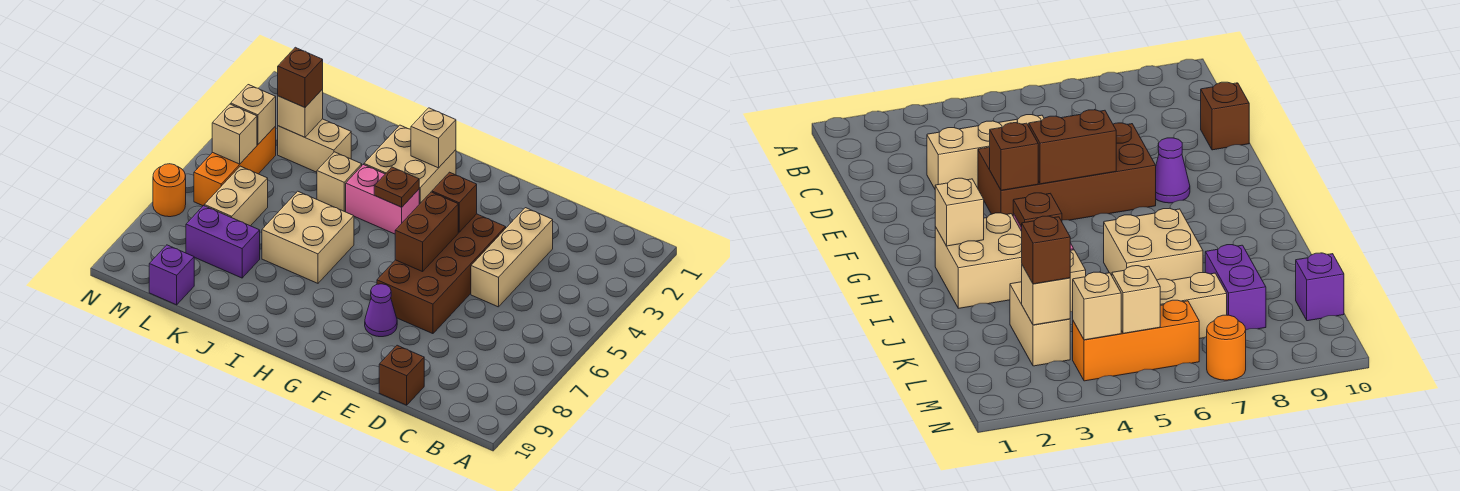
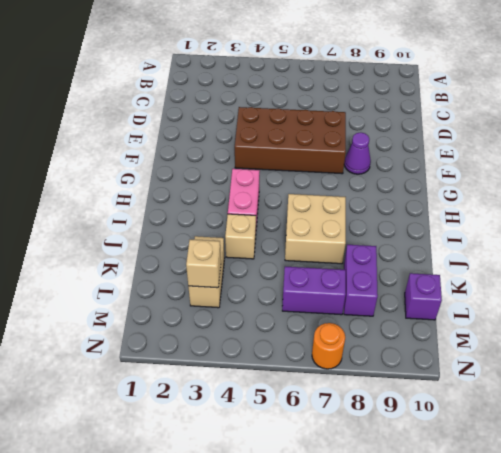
purple 1x2 brick [282,267,346,315] -> tan 1x2 brick [204,166,268,226]
none -> tan 1x3 brick [471,208,553,307]
none -> brown 1x1 brick [379,345,424,405]
none -> tan 2x2 brick [364,125,456,204]

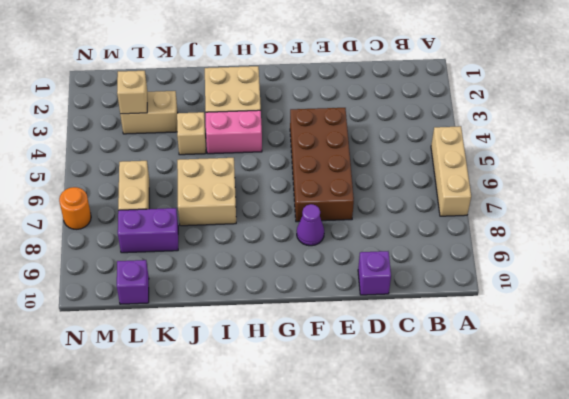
tan 1x3 brick [431,126,471,216] -> tan 1x3 brick moved to [471,208,553,307]
purple 1x1 brick [358,251,391,295] -> brown 1x1 brick [379,345,424,405]
none -> orange 1x3 brick [194,126,276,206]
none -> brown 1x1 brick [432,172,477,232]
none -> brown 1x2 brick [395,192,458,272]

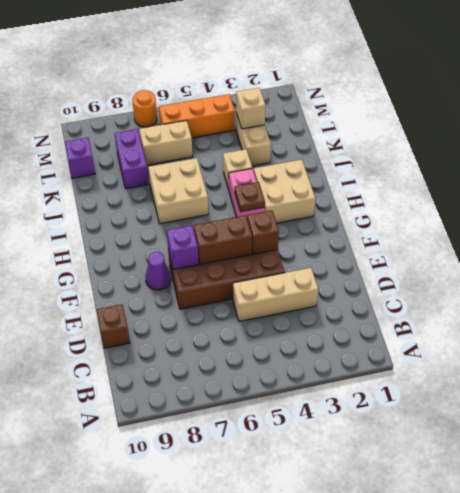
purple 1x1 brick [167,225,199,269] -> none
none -> tan 1x1 brick [411,108,456,168]
none -> tan 1x1 brick [231,85,276,144]
none -> tan 1x1 brick [212,104,257,164]

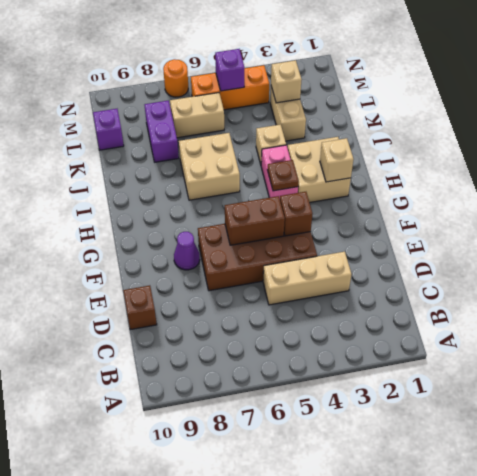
purple 1x1 brick [215,49,245,91] -> tan 1x1 brick [212,104,257,164]
none -> tan 1x1 brick [231,85,276,144]
none -> brown 1x1 brick [278,47,323,107]

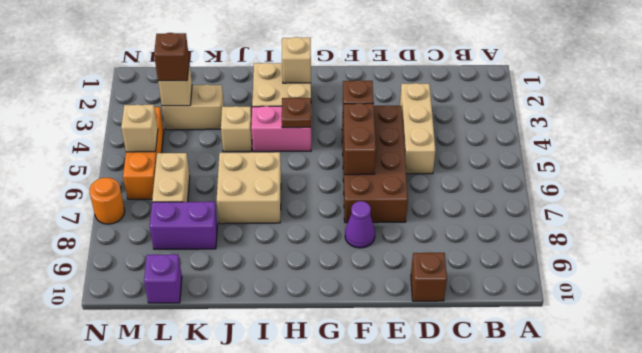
none -> tan 1x1 brick [231,85,276,144]

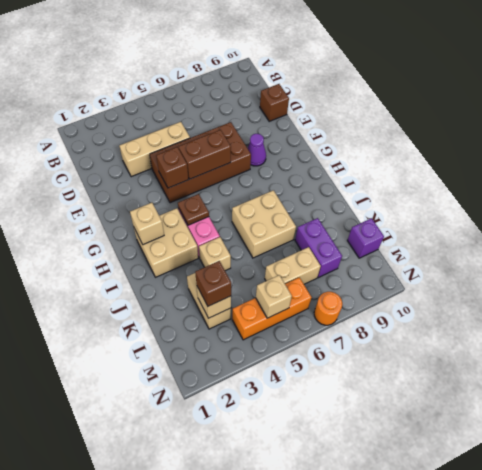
none -> tan 1x1 brick [231,85,276,144]

